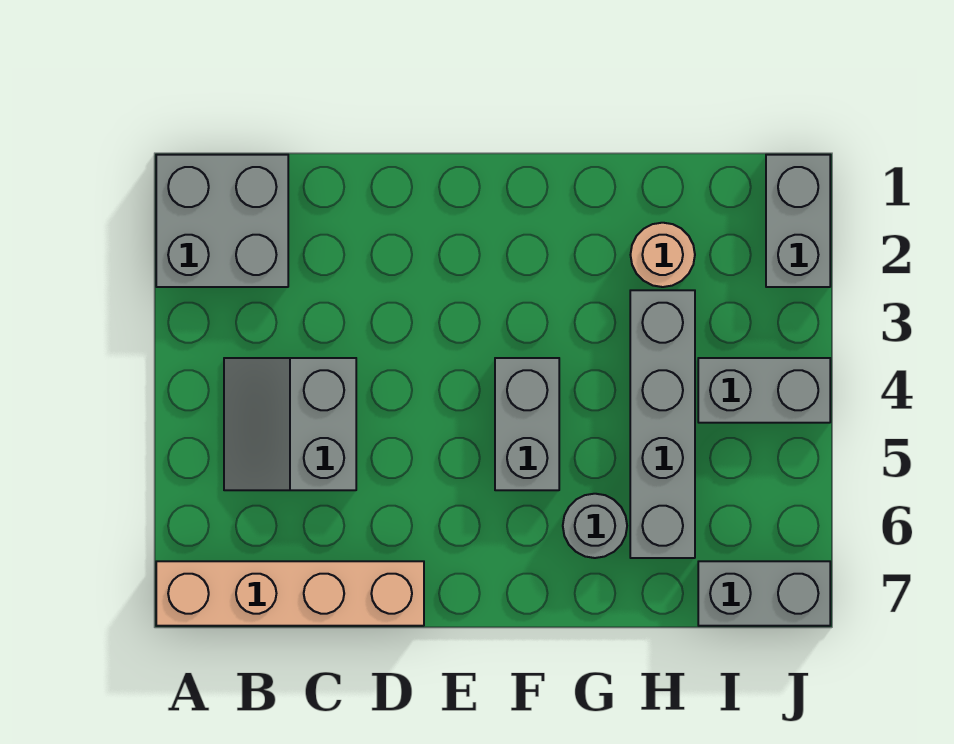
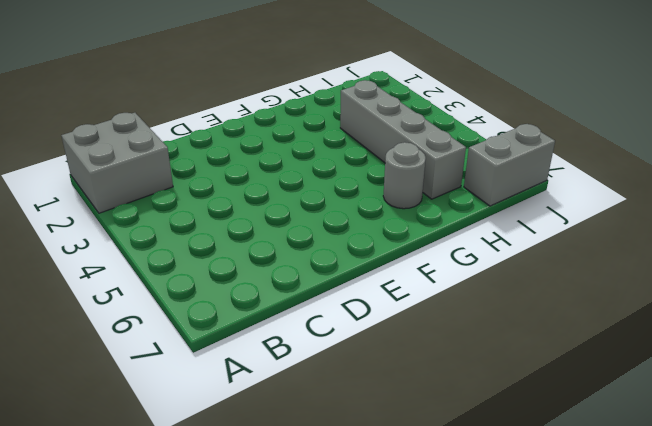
none -> tan 1x4 brick [156,561,424,626]
none -> grey 2x2 slope [224,358,356,490]

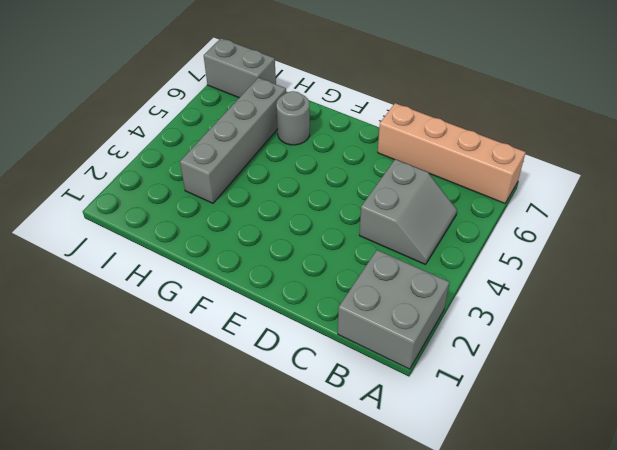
none -> grey 1x2 brick [495,358,559,490]
none -> tan 1x1 round brick [631,223,695,287]

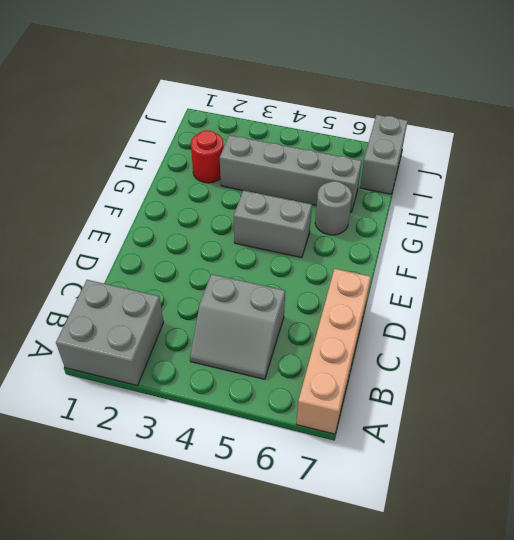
red 1x1 round brick [191,130,224,183] -> tan 1x1 round brick [631,223,695,287]
none -> grey 1x2 brick [698,358,830,423]
none -> grey 1x2 brick [766,155,830,287]

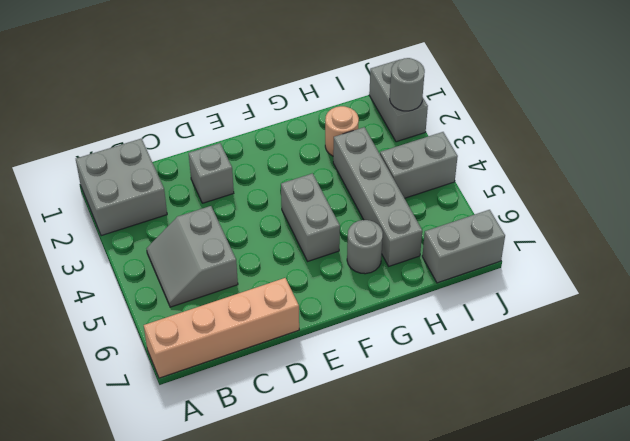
grey 1x1 brick [189,143,234,203] -> none
grey 1x1 round brick [390,58,425,111] -> none

